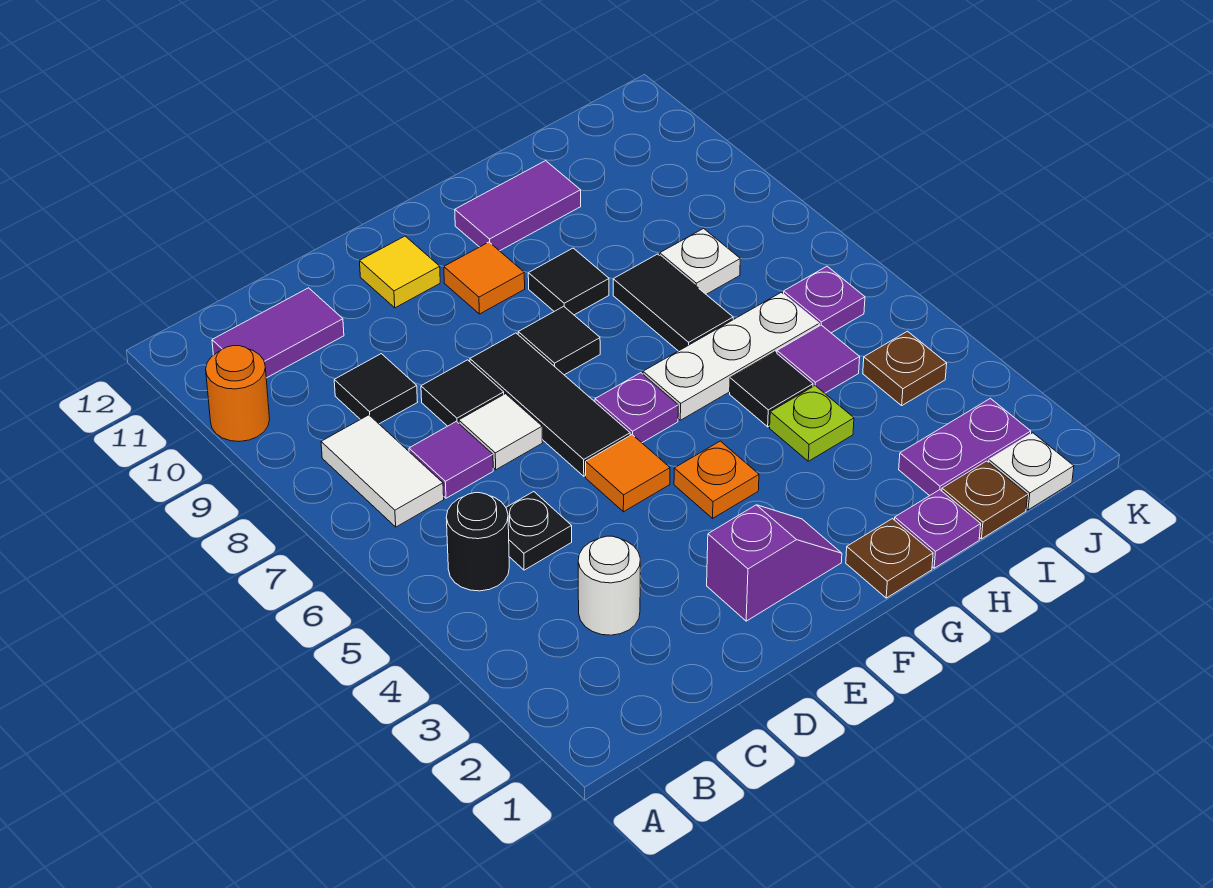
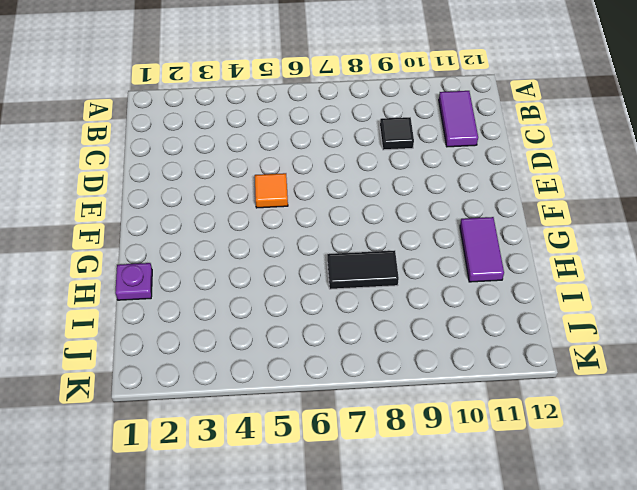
none -> orange 1x1 round brick [206,346,270,442]
none -> black 1x1 round brick [446,493,509,591]
none -> white 1x2 tile [321,415,444,527]
none -> white 1x1 round brick [578,536,640,635]

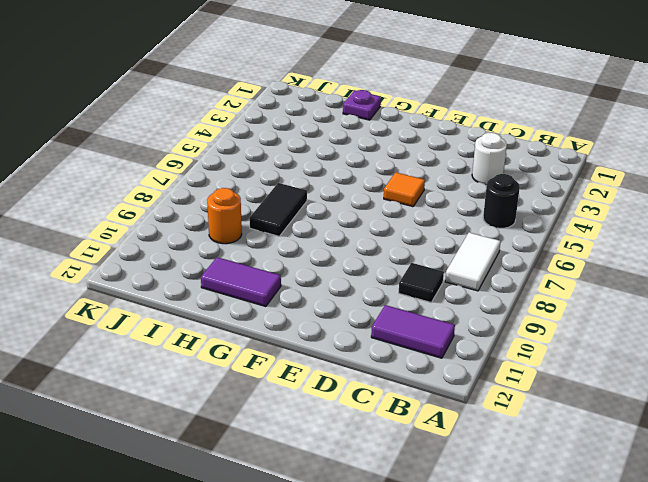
orange 1x1 round brick [207,188,242,244] -> orange 1x1 round brick moved to [206,346,270,442]
none -> black 1x1 plate [506,492,572,570]
none -> purple 1x1 tile [409,421,493,498]
none -> white 1x1 tile [459,394,543,470]
none -> black 1x1 tile [421,360,504,426]

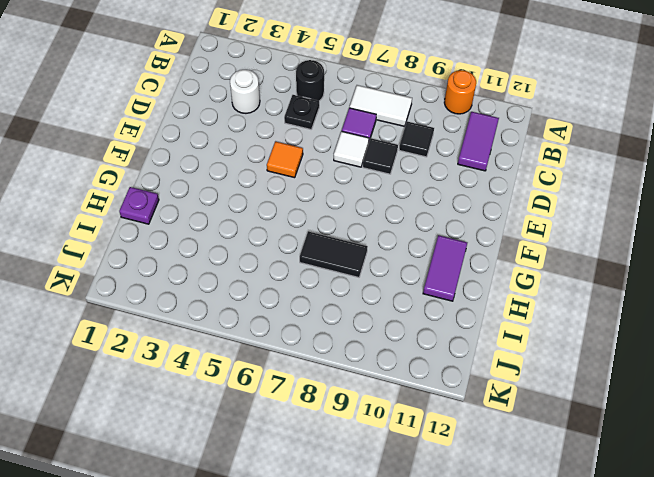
none -> purple 1x2 slope [707,505,842,621]
none -> black 1x3 tile [470,333,630,476]
none -> yellow 1x1 tile [360,236,440,308]
none -> orange 1x1 plate [674,441,759,518]

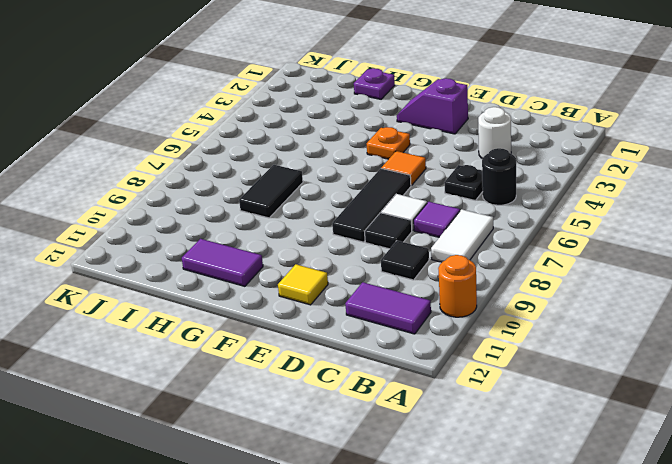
none -> purple 1x1 plate [595,373,678,443]
none -> black 1x1 tile [518,306,600,375]
none -> orange 1x1 tile [444,242,525,314]
none -> brown 1x1 plate [846,519,933,598]

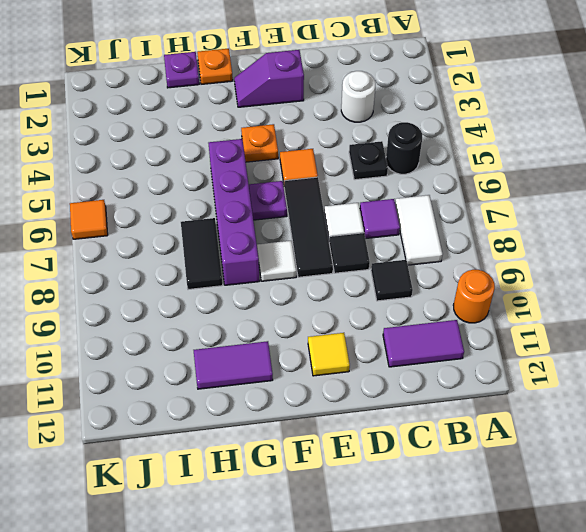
white 1x1 tile [257,241,296,281] -> black 1x1 tile [518,306,600,375]
orange 1x1 plate [197,49,233,84] -> brown 1x1 plate [846,519,933,598]
purple 1x4 brick [208,139,260,285] -> white 1x3 plate [643,292,819,420]
orange 1x1 tile [70,200,108,239] -> orange 1x1 tile moved to [444,242,525,314]
none -> black 1x1 tile [528,248,609,315]
none -> lime 1x1 plate [770,386,854,461]
none -> black 1x1 tile [730,352,813,427]
none -> brown 1x1 plate [942,461,1028,539]

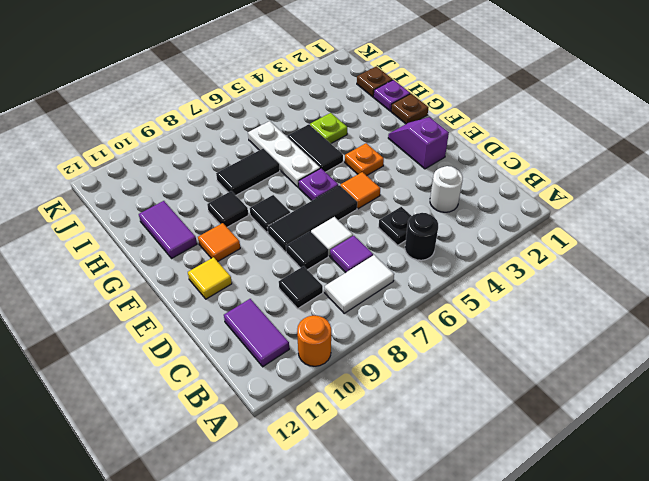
black 1x2 tile [287,124,343,172] -> black 1x1 tile [730,352,813,427]
none -> purple 1x2 plate [899,398,1031,496]
none -> purple 1x1 tile [777,325,860,393]
none -> white 1x1 plate [660,229,740,295]
none -> white 1x1 plate [989,433,1074,510]

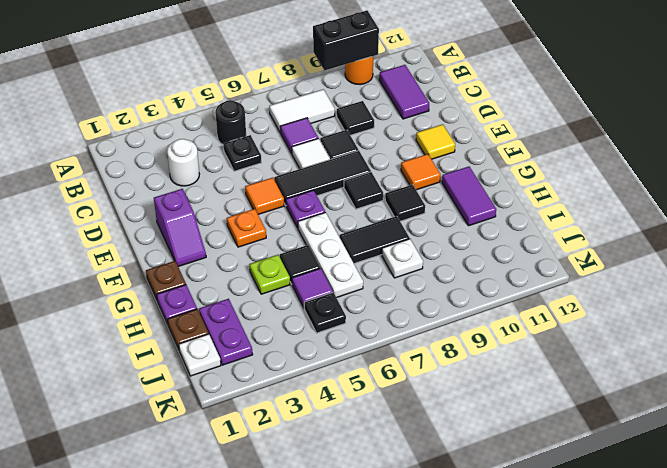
black 1x2 brick [313,11,379,70] -> none
black 1x1 plate [304,293,346,333] -> none
none -> brown 1x1 plate [863,331,947,405]
none -> purple 1x1 plate [784,266,865,333]

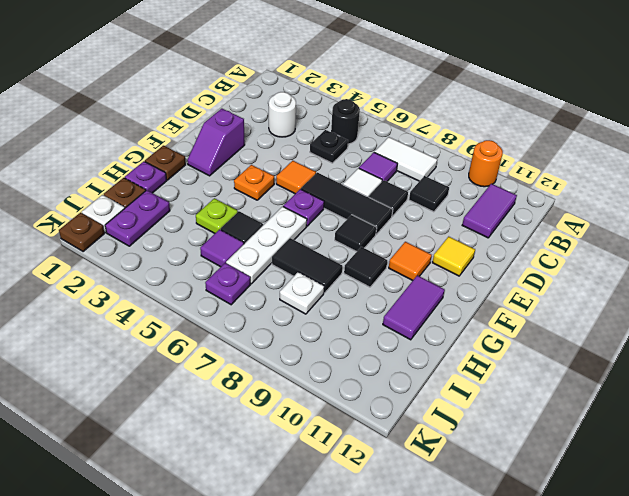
brown 1x1 plate [59,213,104,252] -> brown 1x1 plate moved to [863,331,947,405]

